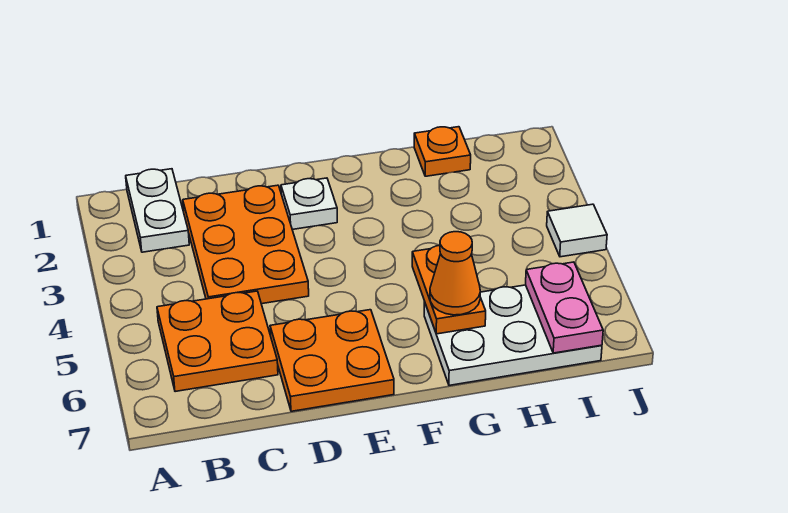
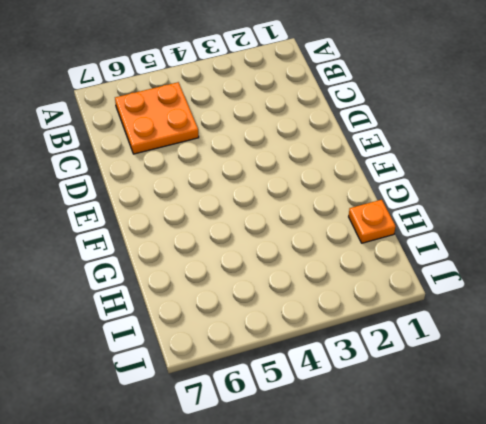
none -> white 1x2 plate [126,169,189,252]
none -> orange 2x3 plate [183,185,309,304]

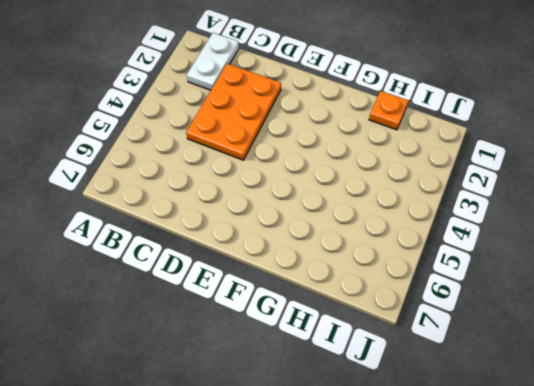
none -> orange 2x2 plate [157,291,278,392]
none -> orange 2x2 plate [270,310,394,411]

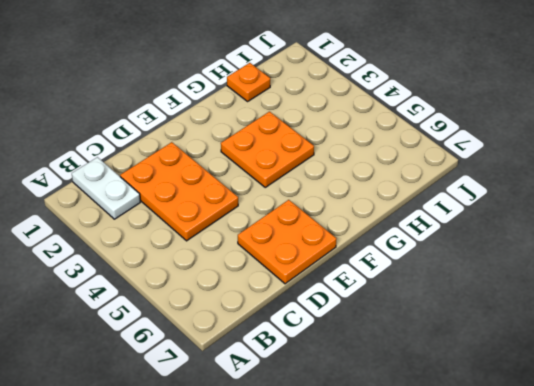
orange 2x2 plate [221,112,314,187] -> orange 2x2 plate moved to [157,291,278,392]
none -> white 1x1 plate [281,178,337,229]
none -> white 2x3 plate [424,285,602,385]

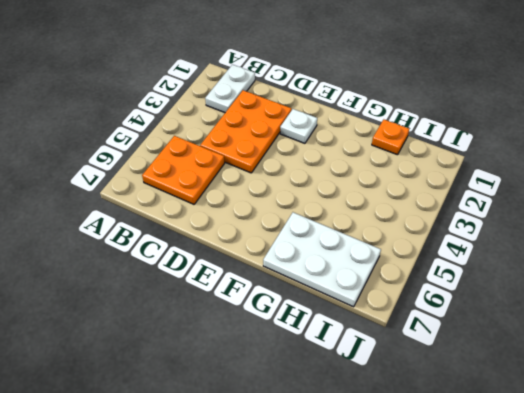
none -> orange 2x2 plate [270,310,394,411]
none -> white 1x1 tile [547,204,607,257]

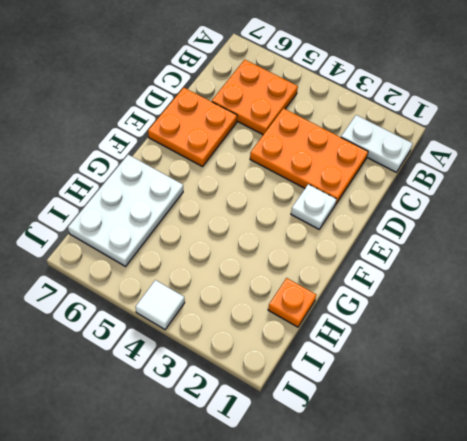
none -> orange 1x2 plate [412,245,486,334]
none -> pink 1x2 plate [526,262,603,353]

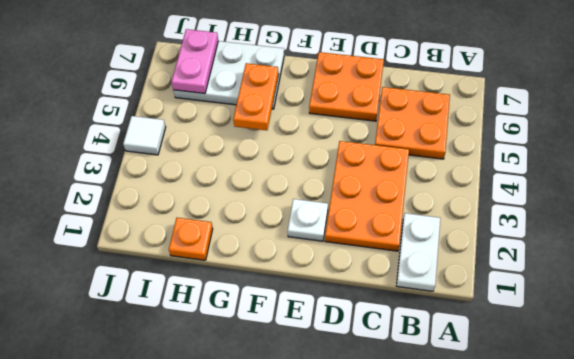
none -> orange 1x1 cone [430,232,480,315]

